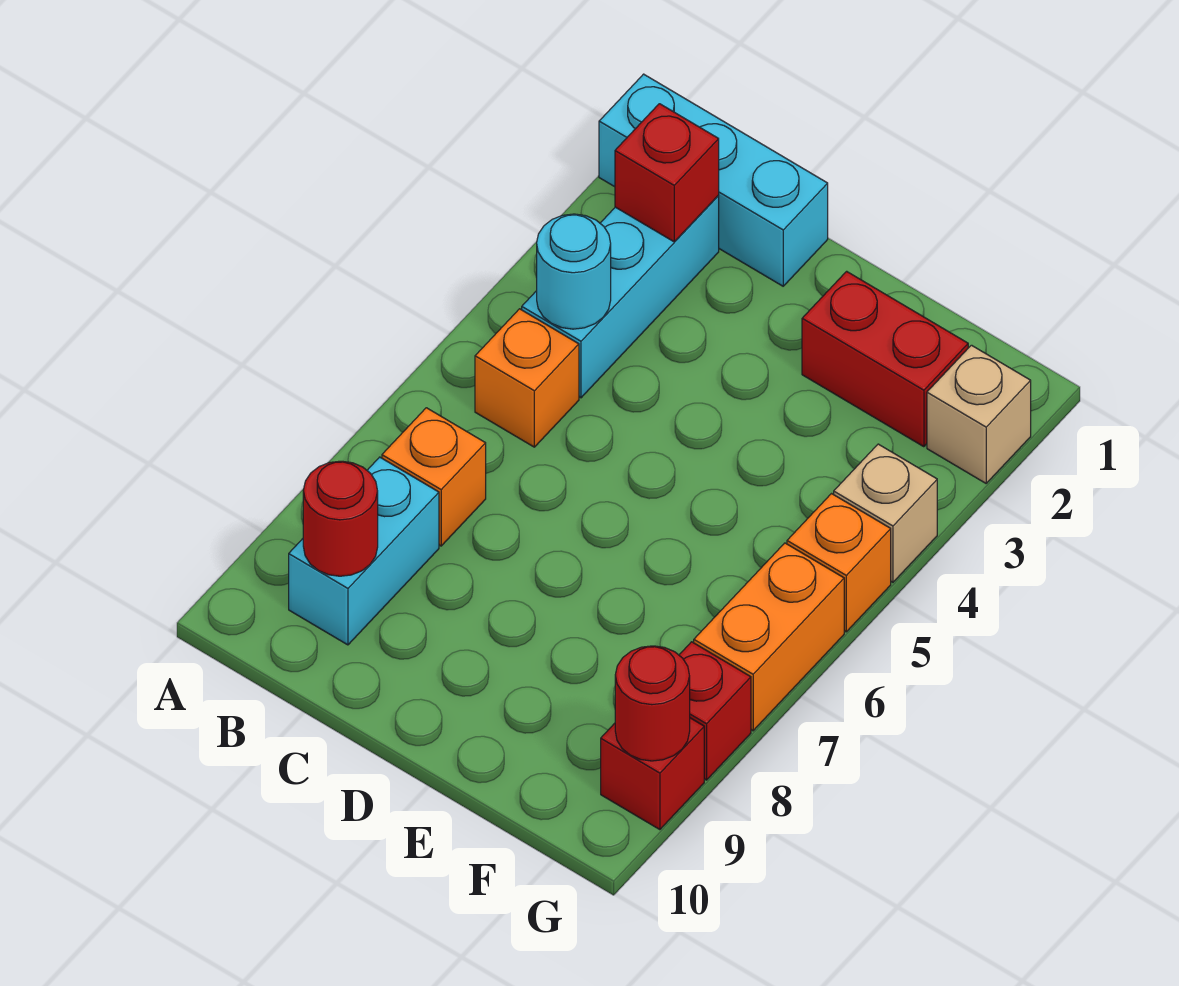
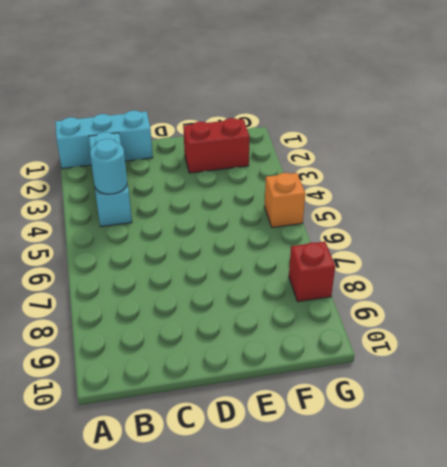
none -> orange 1x1 brick [475,309,579,447]
none -> orange 1x1 brick [382,408,486,546]
none -> cyan 1x2 brick [289,457,439,645]

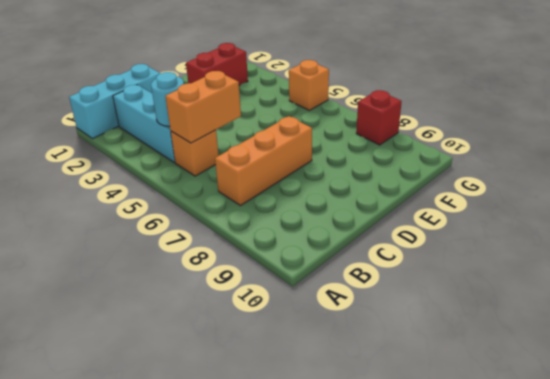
orange 1x2 brick [165,71,241,143] -> orange 1x2 brick turned to [694,543,844,731]
orange 1x3 brick [215,116,312,206] -> orange 1x1 brick [382,408,486,546]
none -> cyan 1x2 brick [289,457,439,645]
none -> tan 1x1 brick [927,345,1031,483]
none -> tan 1x1 brick [834,444,937,582]

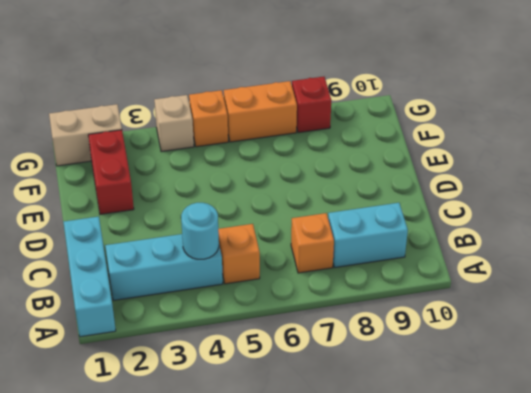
tan 1x2 brick [49,104,122,166] -> tan 1x1 brick [927,345,1031,483]
none -> red 1x1 brick [601,718,704,830]
none -> red 1x1 brick [615,104,719,242]
none -> red 1x1 round brick [303,461,378,576]

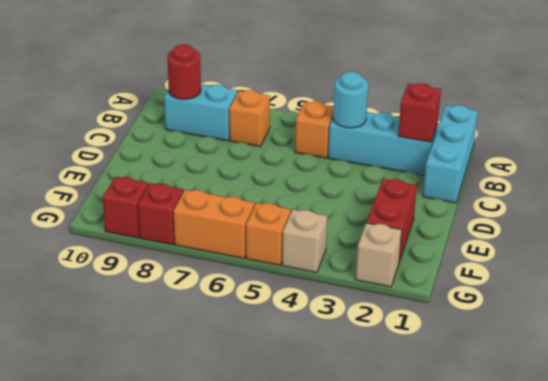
none -> red 1x1 round brick [615,646,690,761]

